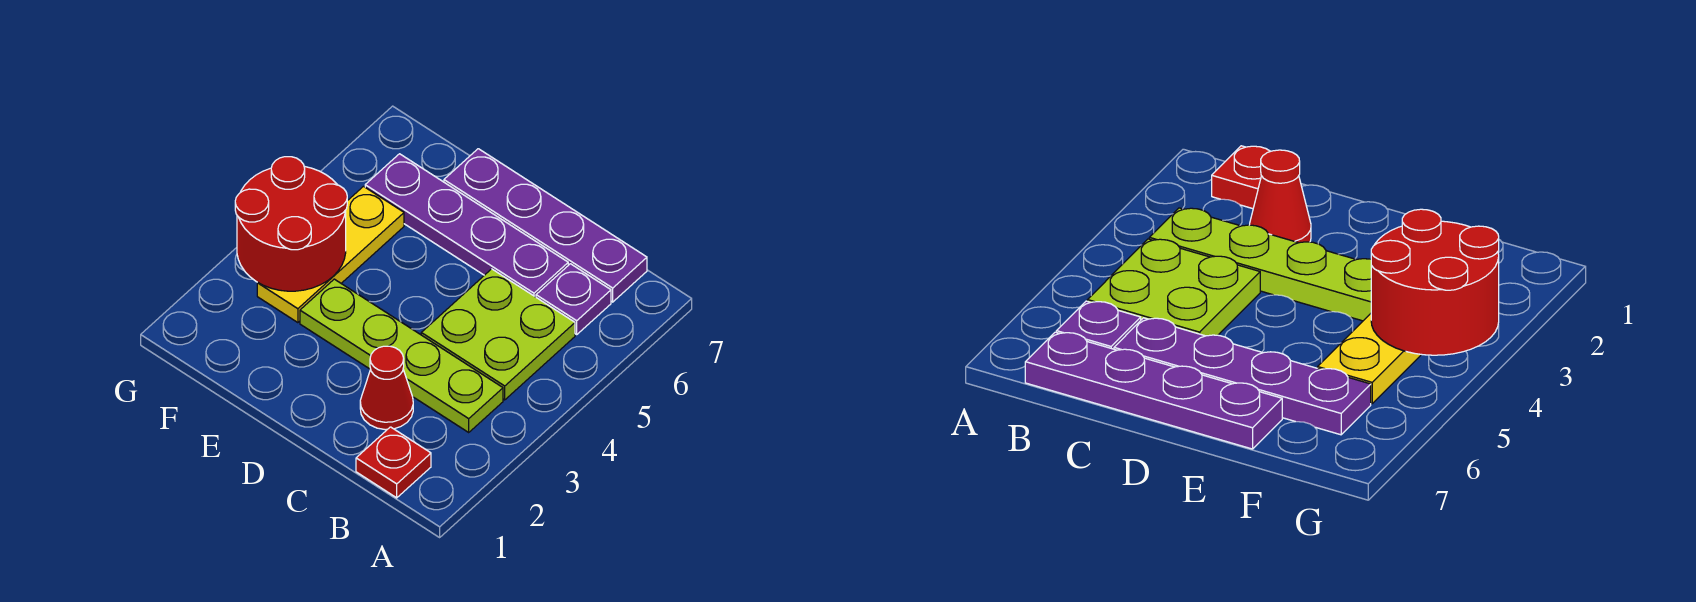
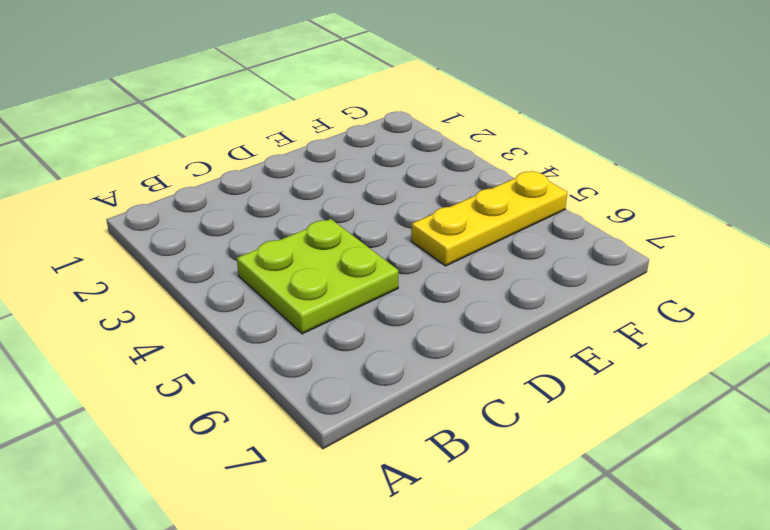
yellow 1x3 plate [411,171,567,266] -> yellow 1x3 plate turned to [257,187,404,323]
none -> red 1x1 plate [356,427,431,498]
none -> lime 1x4 plate [300,279,503,432]

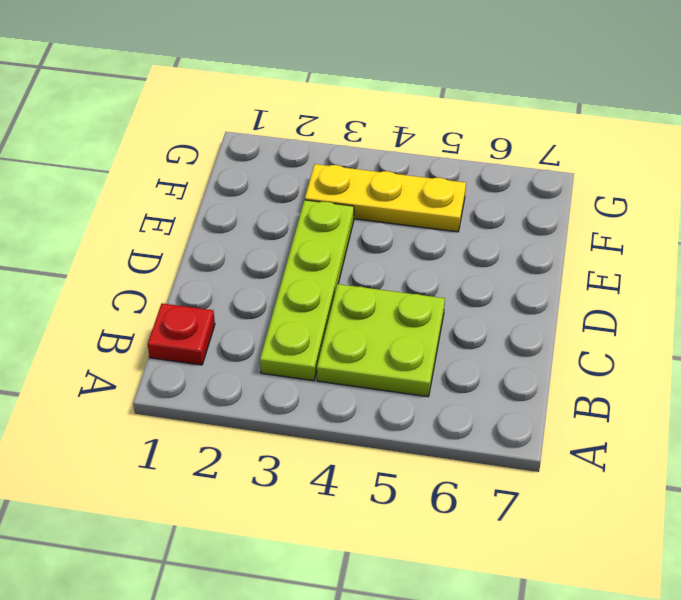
none -> purple 1x1 plate [536,264,611,334]
none -> purple 1x4 plate [444,149,647,302]

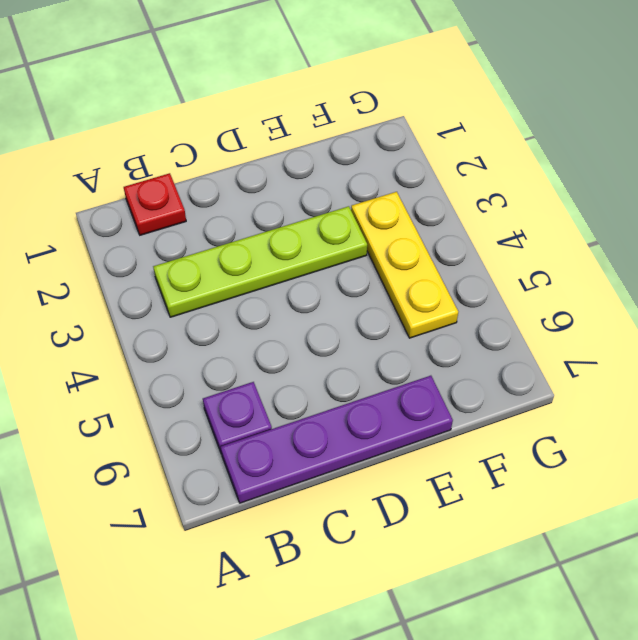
none -> lime 2x2 plate [421,269,575,400]
none -> red 1x1 cone [360,346,413,430]

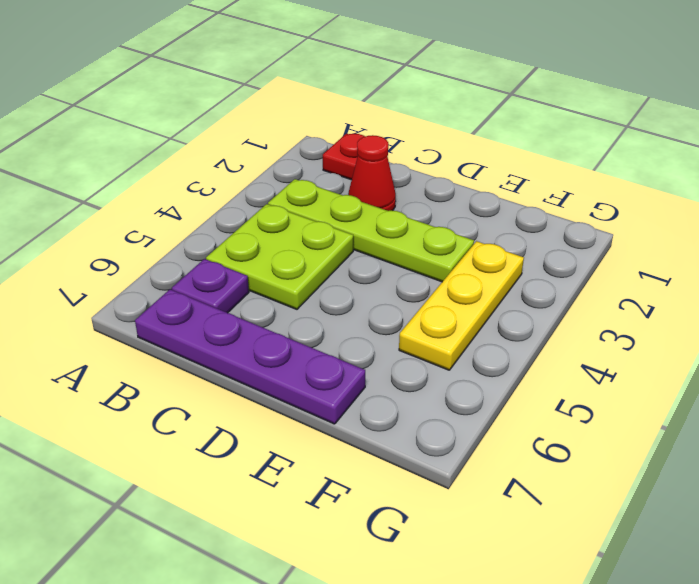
none -> purple 1x4 plate [365,154,568,297]
none -> red 2x2 round brick [235,157,347,291]

